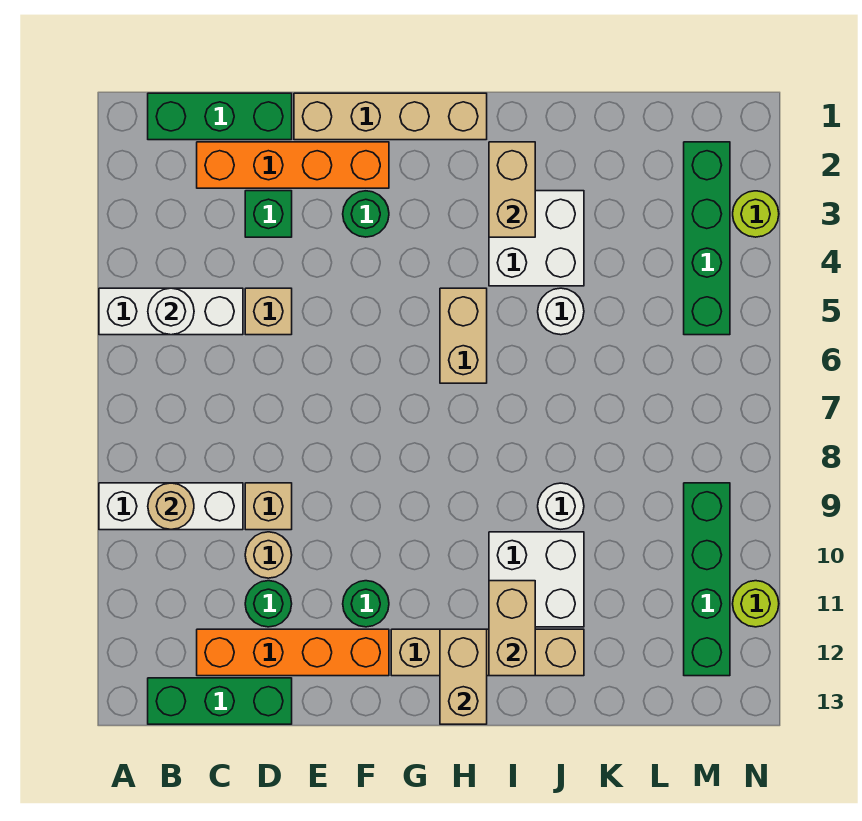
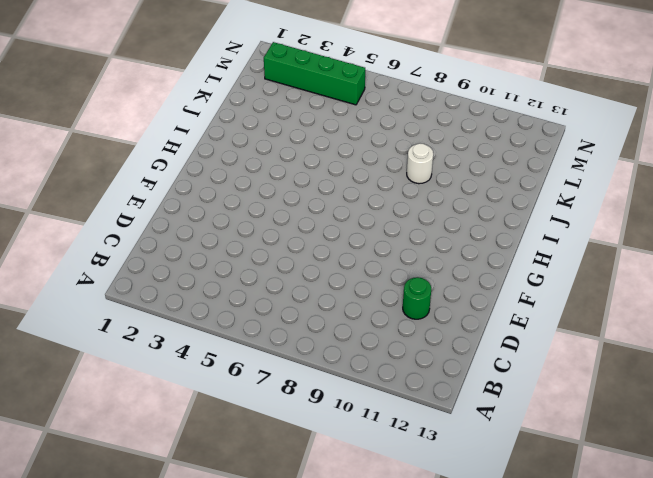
none -> white 1x3 brick [99,288,243,335]
none -> white 1x3 brick [99,483,243,530]
none -> green 1x3 brick [148,93,292,140]

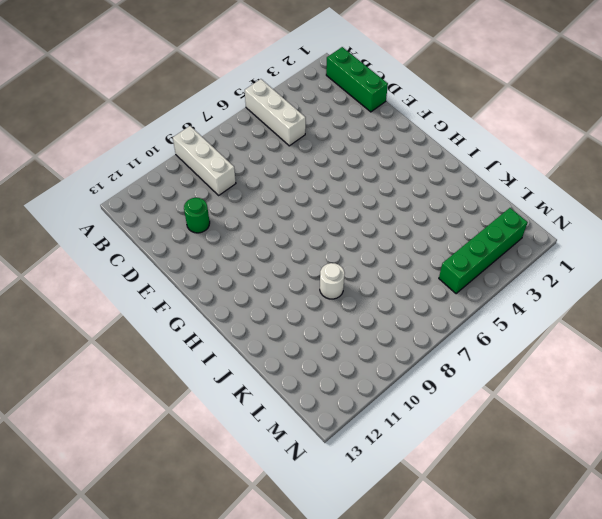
none -> green 1x3 brick [148,678,292,724]
none -> orange 1x4 brick [197,142,389,188]
none -> orange 1x4 brick [197,629,389,676]

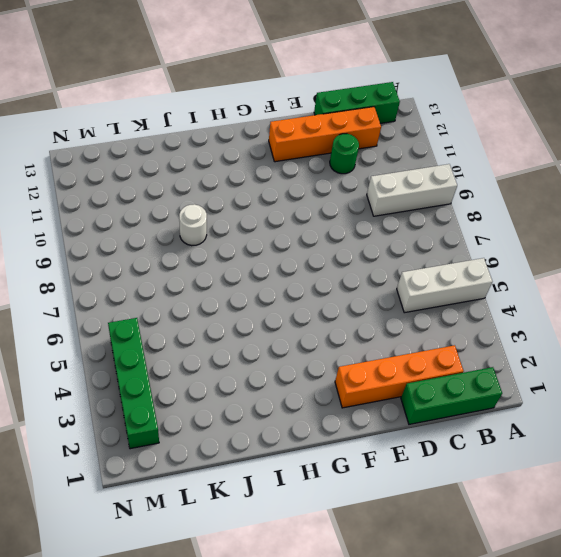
none -> green 1x1 brick [245,191,292,237]
none -> tan 1x1 brick [245,288,292,335]
none -> tan 1x1 brick [245,483,292,530]

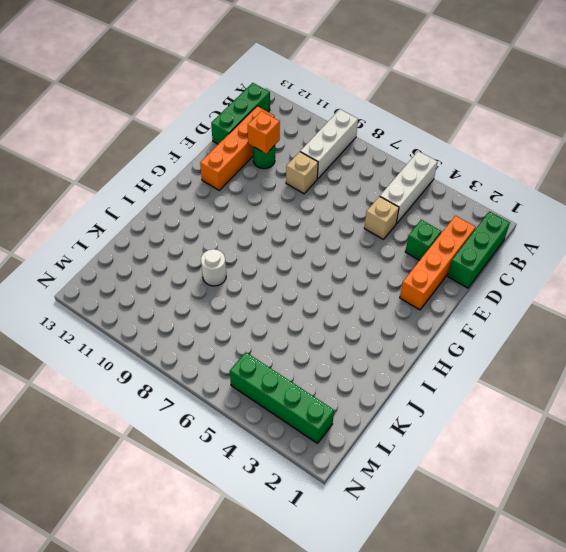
orange 1x1 brick [248,111,280,154] -> none
none -> tan 1x1 round brick [245,532,292,578]
none -> tan 1x4 brick [294,93,487,140]
none -> green 1x1 round brick [343,191,389,237]

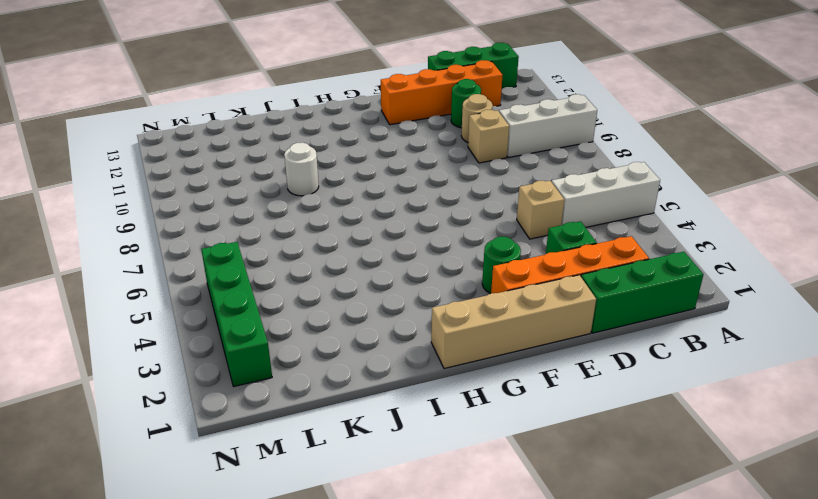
none -> green 1x1 round brick [343,581,389,627]
none -> tan 1x4 brick [391,629,584,676]
none -> tan 1x2 brick [440,288,487,383]

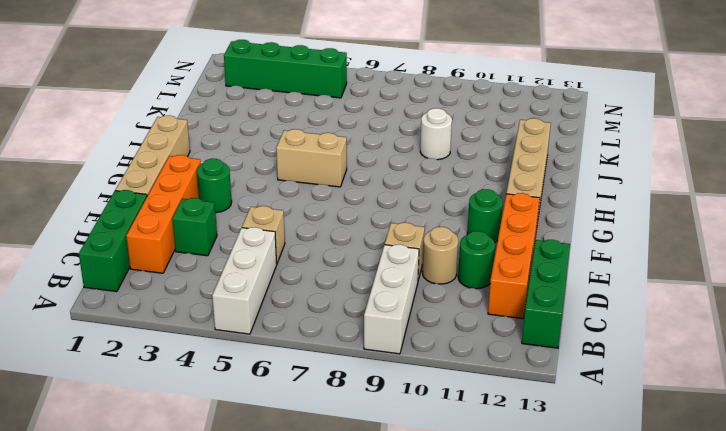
none -> white 2x2 brick [489,191,584,286]
none -> white 2x2 brick [489,532,584,627]
none -> white 1x1 round brick [538,288,584,335]

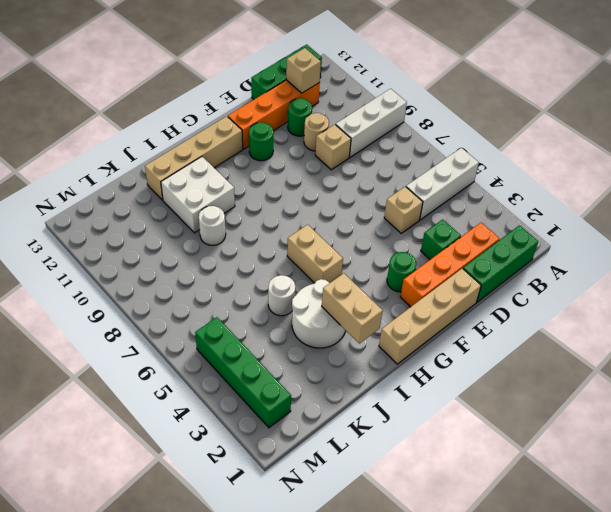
tan 1x1 brick [286,48,321,93] -> none
white 2x2 round brick [292,279,346,348] -> white 2x2 brick [489,191,584,286]
none -> green 1x4 brick [684,483,730,676]
none -> lime 1x1 round brick [733,191,779,237]
none -> lime 1x1 round brick [733,581,779,627]

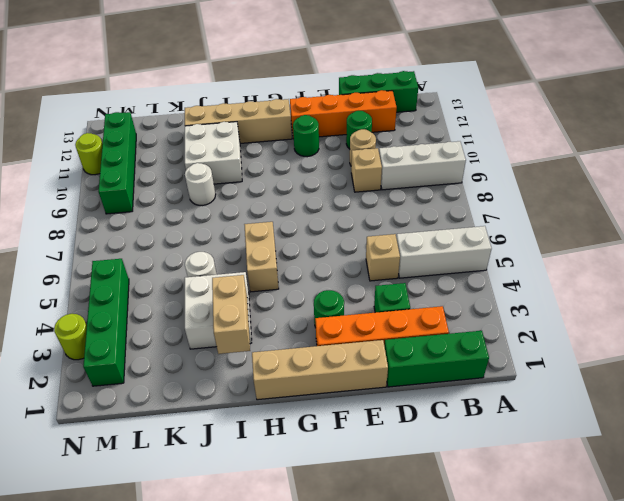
none -> white 1x1 round brick [148,288,194,335]
none -> tan 1x1 round brick [148,483,194,530]
none -> tan 1x2 brick [440,629,487,724]

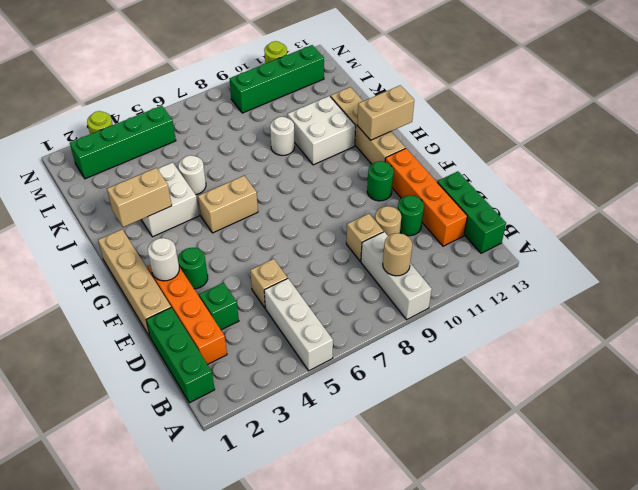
white 1x1 round brick [148,238,179,281] -> white 1x1 round brick moved to [148,288,194,335]
none -> tan 1x2 brick [489,581,535,676]

